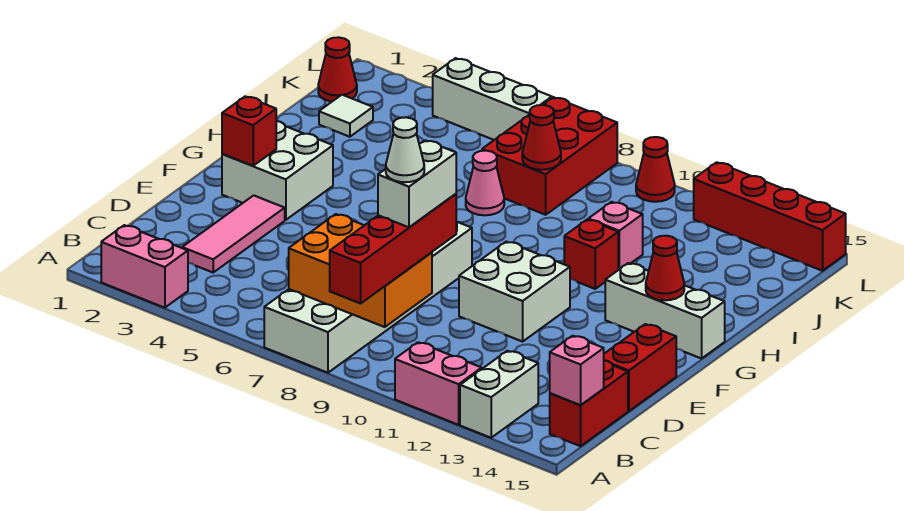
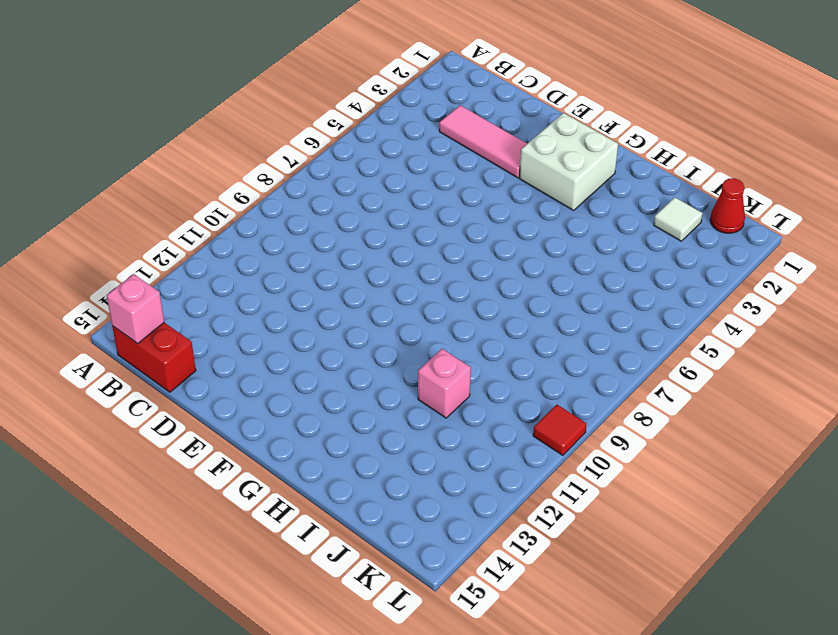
red 1x1 tile [533,405,586,455] -> red 1x1 cone [636,137,675,202]
none -> pink 1x2 brick [101,225,188,308]
none -> white 2x6 brick [264,222,472,373]
none -> pink 1x2 brick [395,342,482,425]

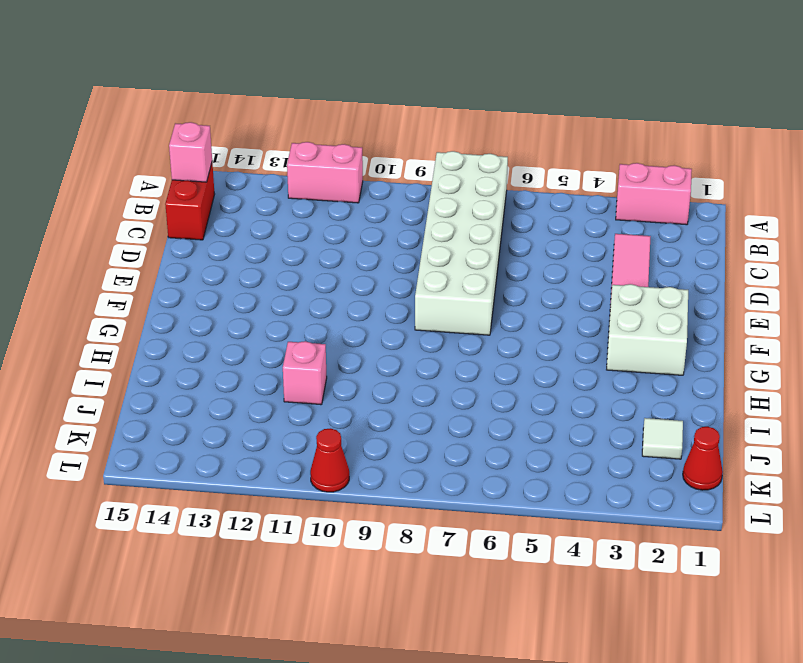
none -> white 1x2 brick [460,351,538,438]
none -> red 1x2 brick [604,324,676,411]
none -> white 2x2 brick [459,242,570,342]

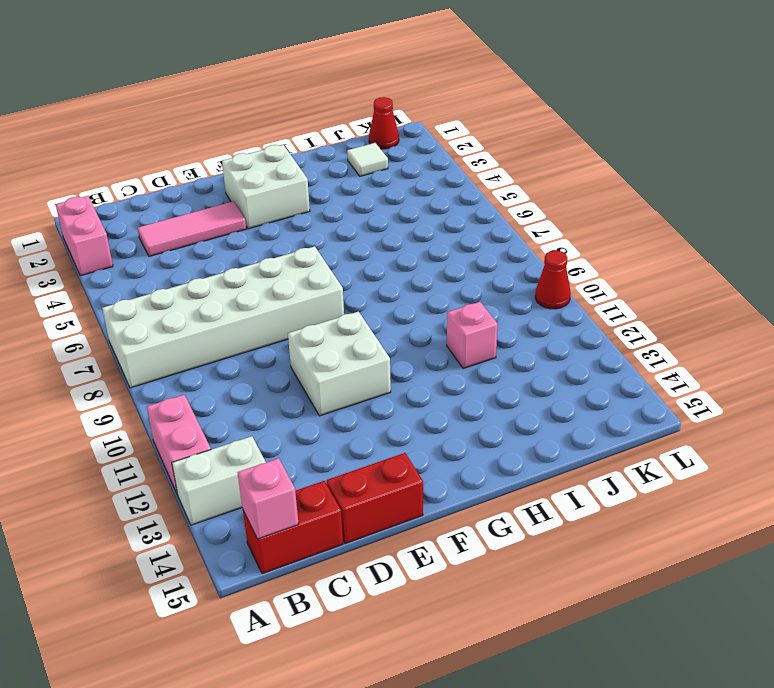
none -> white 1x3 brick [605,263,725,358]
none -> red 1x1 brick [564,219,618,289]
none -> pink 1x1 cone [466,151,504,215]

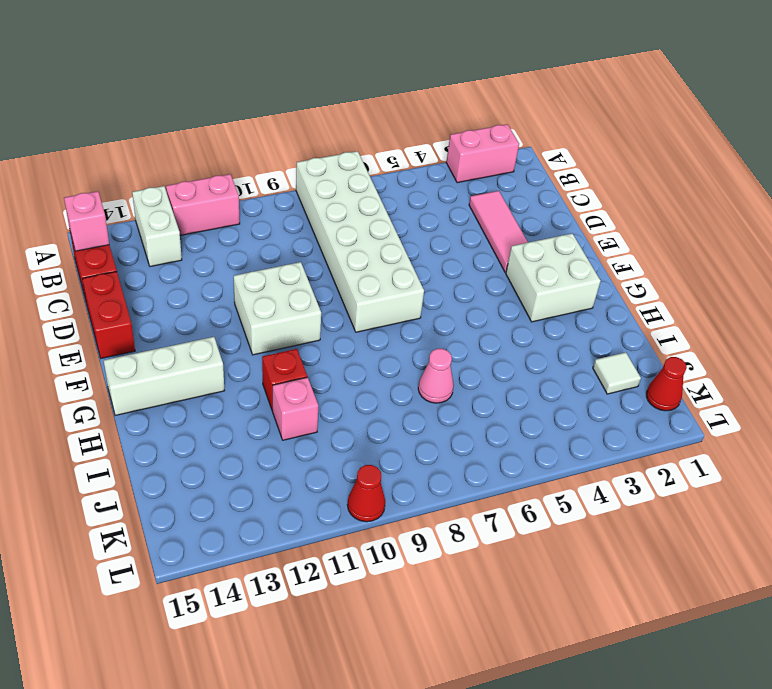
none -> red 2x3 brick [482,97,617,215]
none -> white 1x3 brick [433,58,552,140]
none -> red 1x4 brick [694,162,846,271]

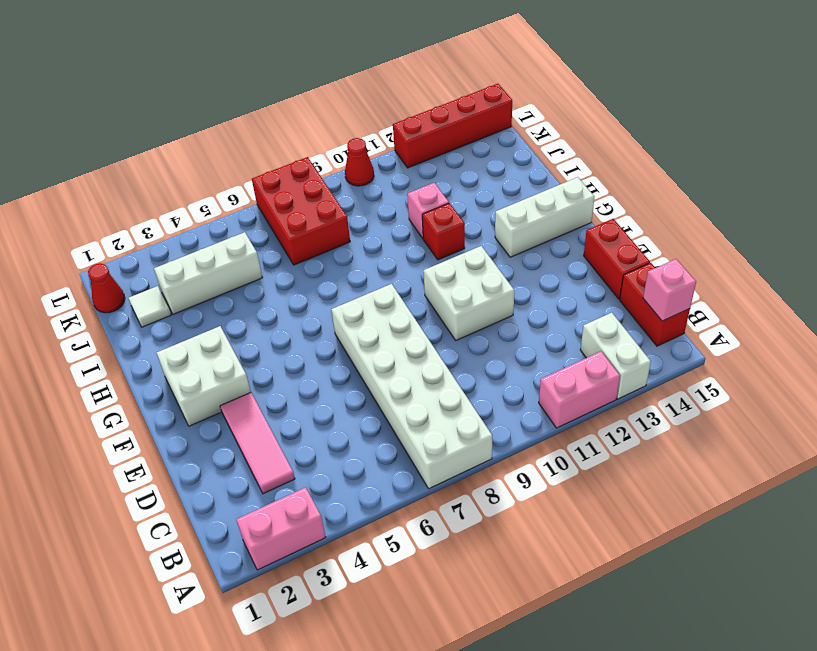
white 1x3 brick [154,232,263,314] -> white 1x3 brick moved to [433,58,552,140]
none -> pink 1x1 cone [466,151,504,215]
none -> orange 2x3 brick [289,214,432,327]
none -> red 1x1 brick [222,96,276,166]

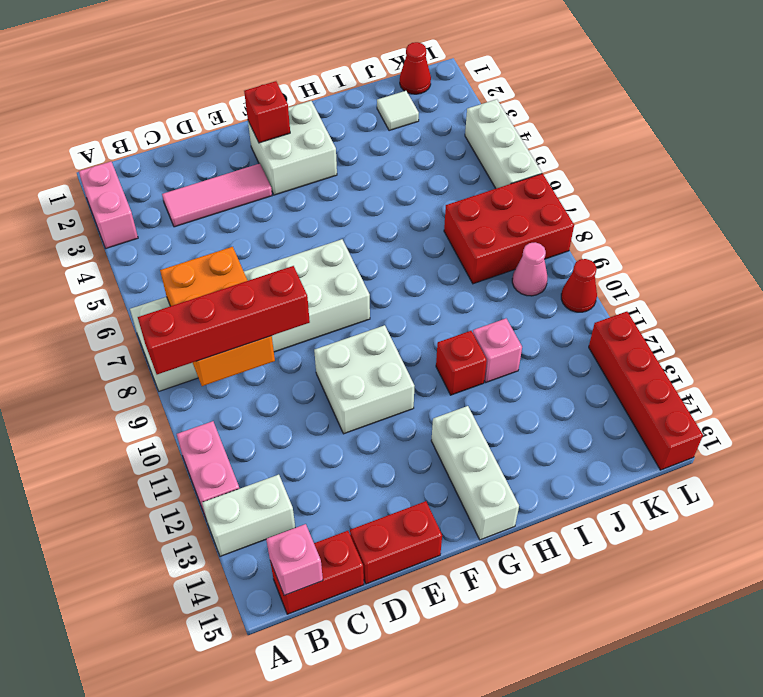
pink 1x1 cone [512,242,547,296] -> pink 1x1 cone moved to [466,151,504,215]
none -> red 1x1 cone [646,236,684,300]
none -> red 1x1 cone [522,105,561,170]
none -> white 1x2 brick [378,140,456,227]

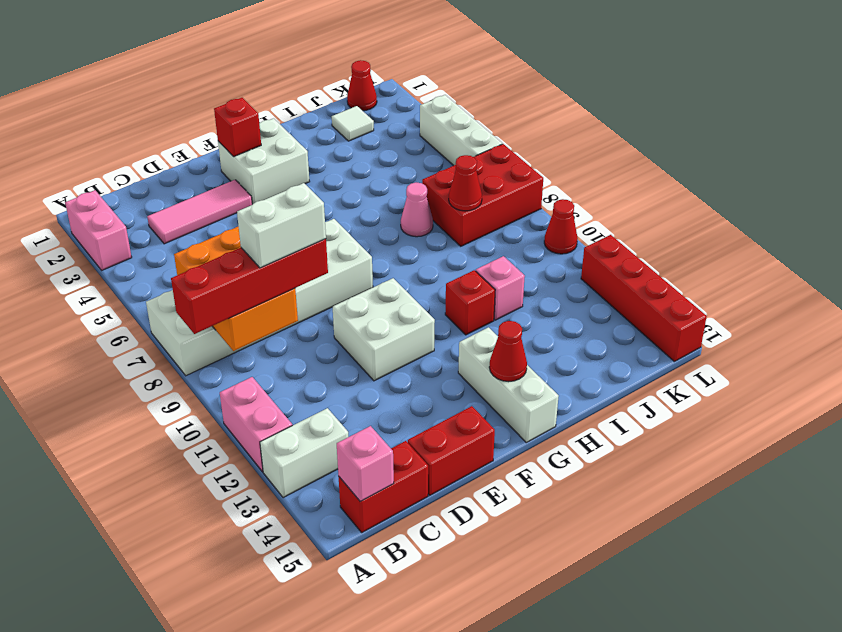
none -> white 1x1 cone [386,117,424,182]

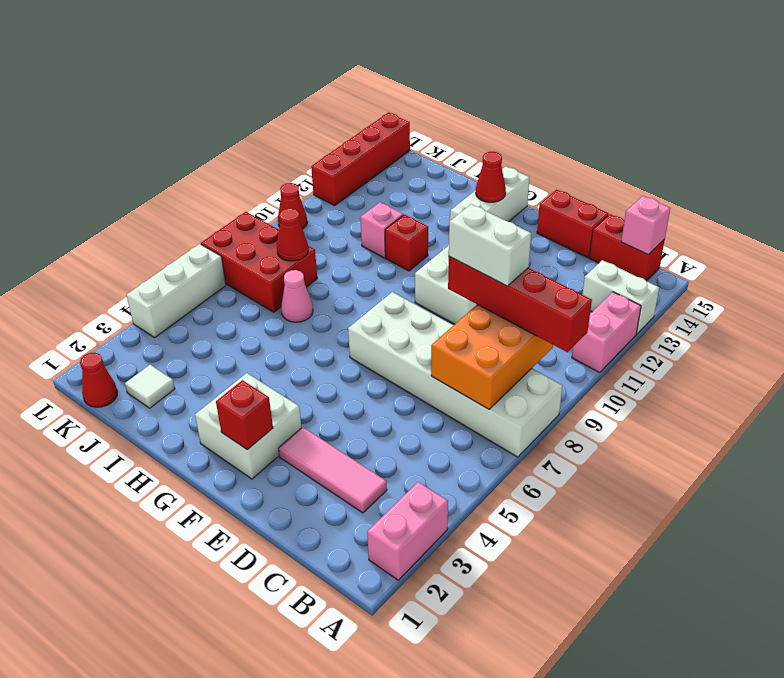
none -> white 1x1 cone [386,117,424,182]

